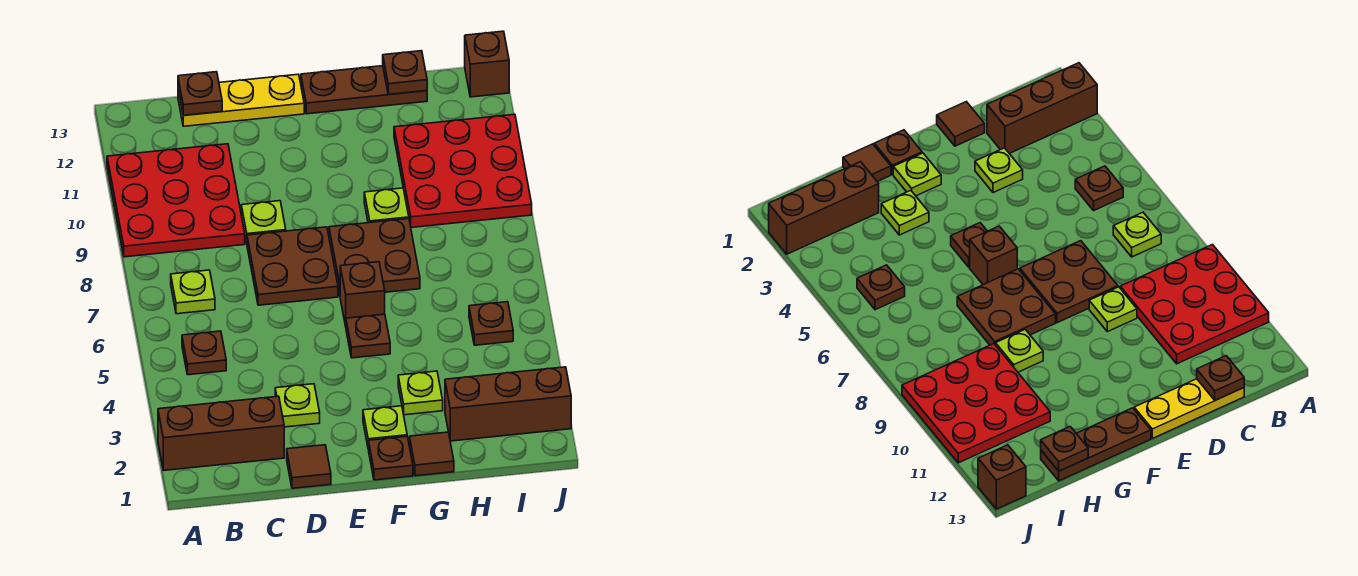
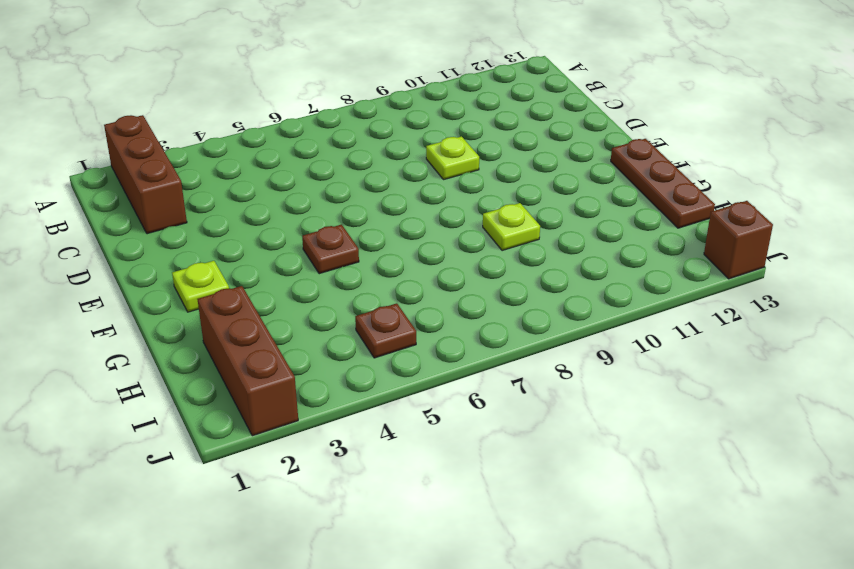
none -> red 3x3 plate [107,144,245,257]
none -> brown 1x1 plate [182,331,226,375]
none -> lime 1x1 plate [171,270,215,314]

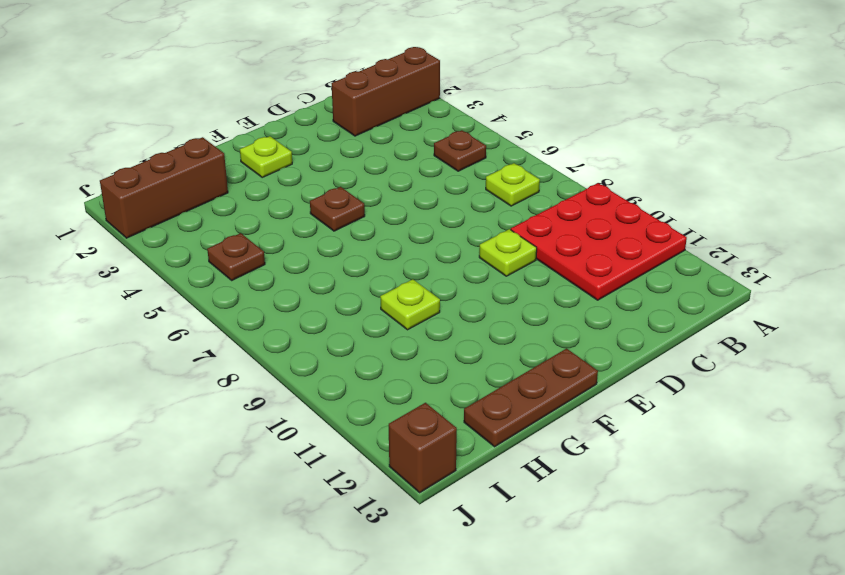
none -> yellow 1x3 plate [178,74,304,126]
none -> brown 1x1 tile [287,445,331,488]
none -> lime 1x1 plate [275,384,320,427]

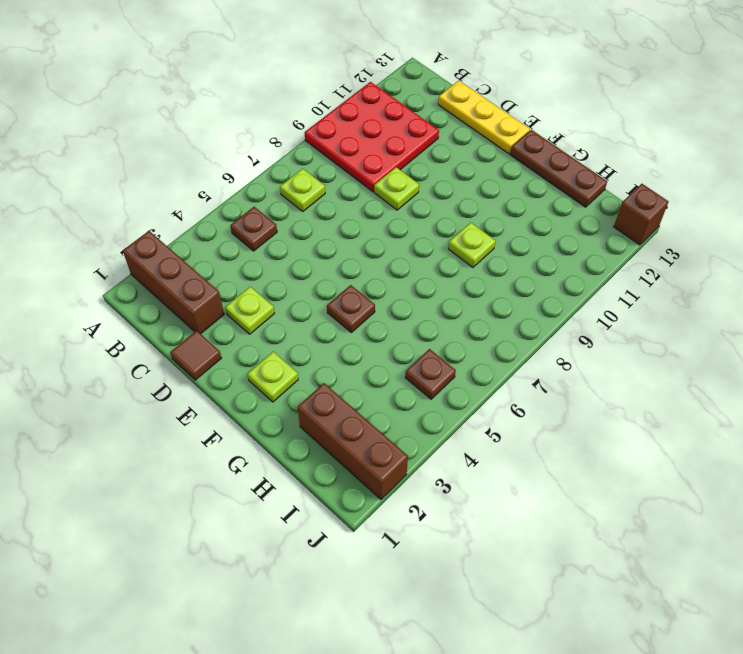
none -> brown 2x2 plate [247,227,338,305]
none -> brown 1x1 plate [369,436,413,480]
none -> brown 1x1 brick [340,262,385,326]

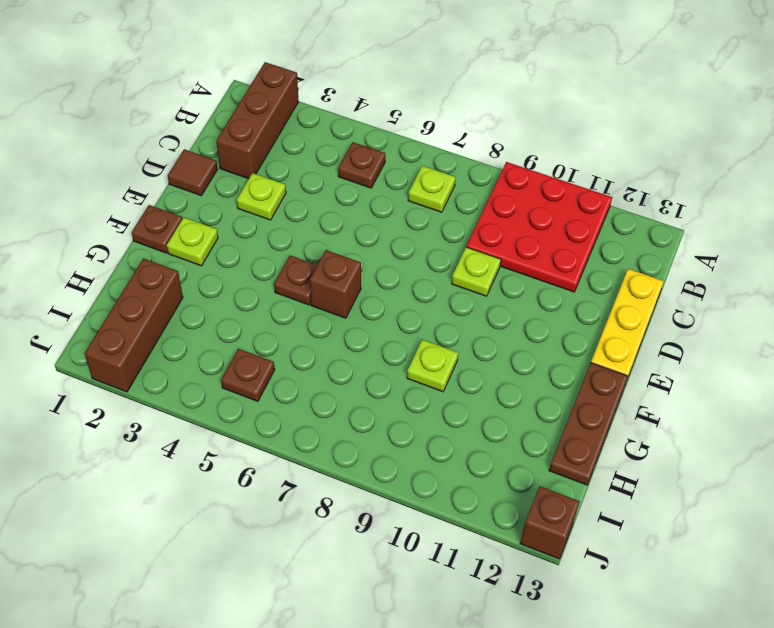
none -> brown 2x2 plate [247,227,338,305]
none -> brown 2x2 plate [329,219,420,294]
none -> brown 1x1 tile [410,432,454,476]

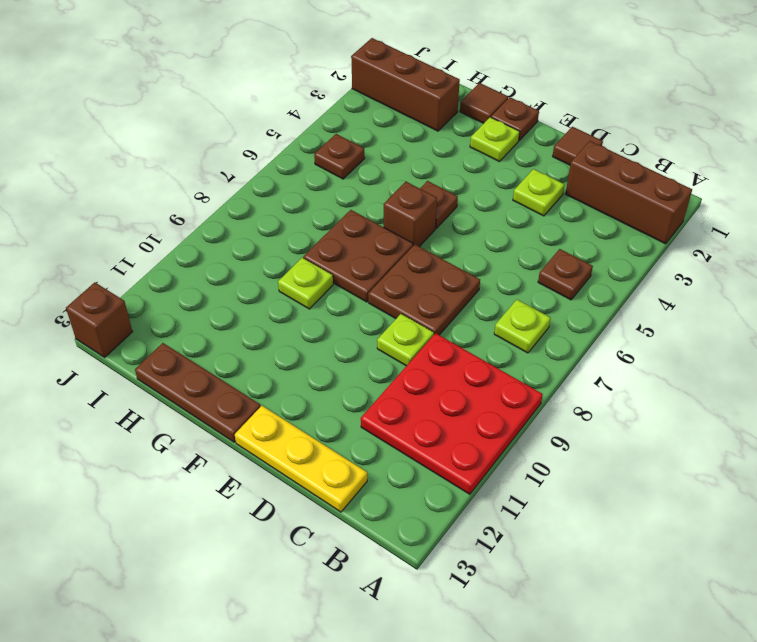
none -> lime 1x1 plate [398,371,443,415]
none -> red 3x3 plate [394,114,532,227]
none -> brown 1x1 plate [178,72,222,115]

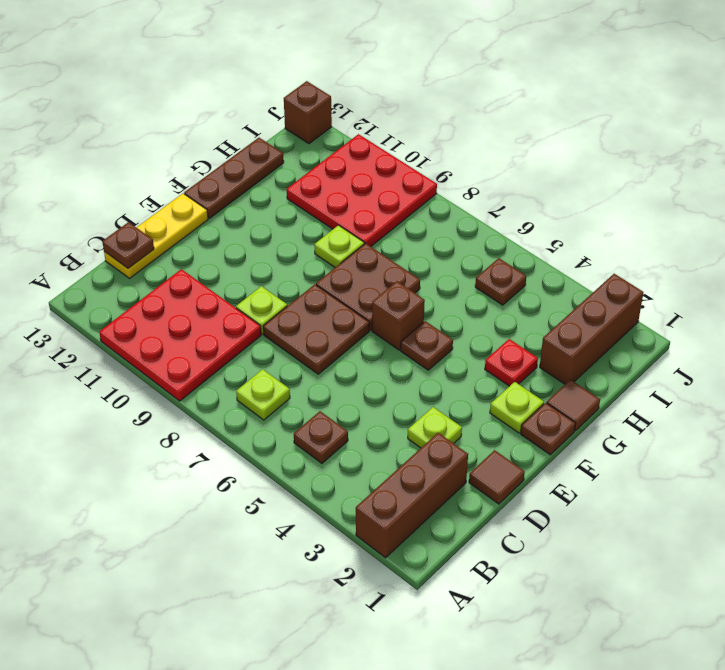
red 1x1 plate [485,339,538,386] -> lime 1x1 plate [398,371,443,415]
none -> brown 1x1 plate [383,51,427,94]

